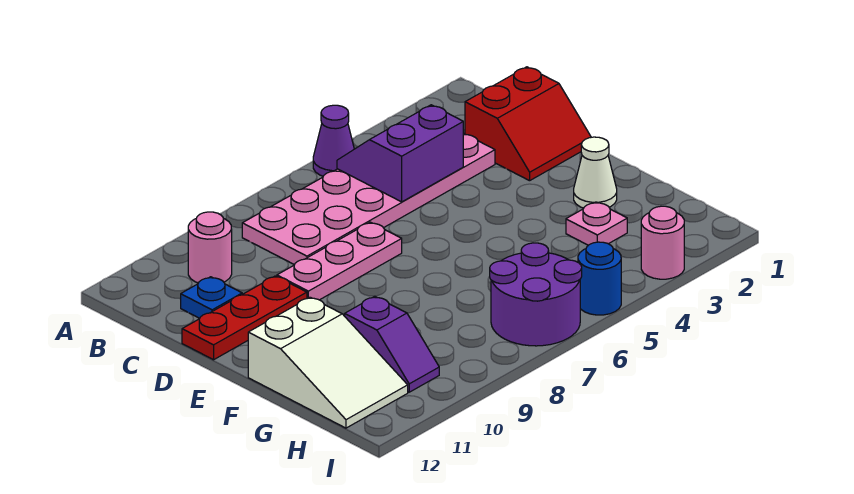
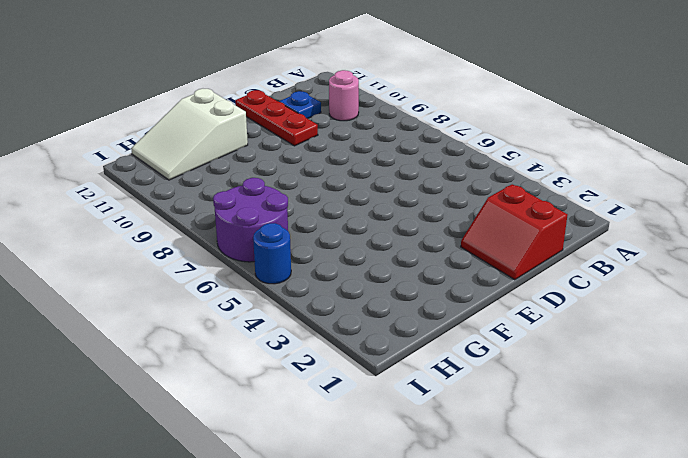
none -> purple 1x1 cone [313,105,354,176]
none -> pink 2x6 plate [242,133,495,265]
none -> pink 1x3 plate [277,222,402,300]

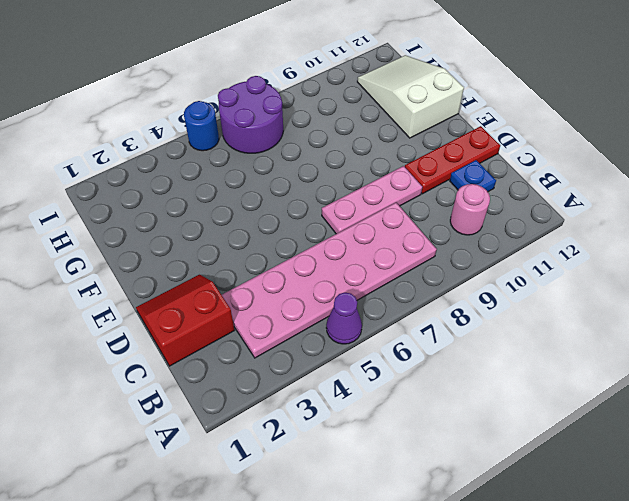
none -> white 1x1 cone [574,137,617,208]
none -> pink 1x1 plate [566,202,627,245]
none -> purple 1x2 slope [345,296,439,392]

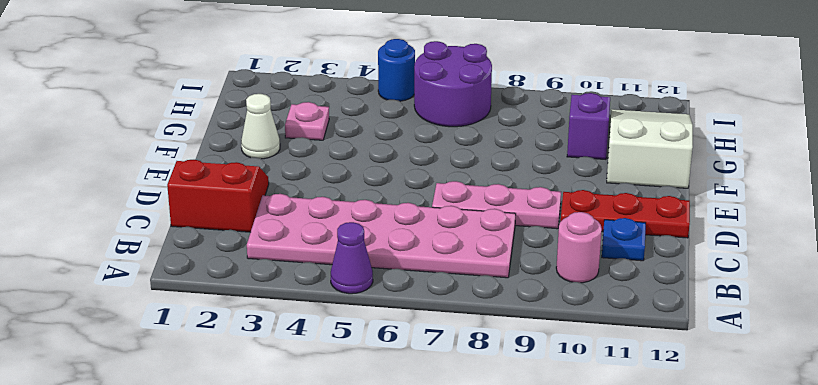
none -> pink 1x1 round brick [641,206,684,279]
none -> purple 2x2 slope [337,105,463,202]

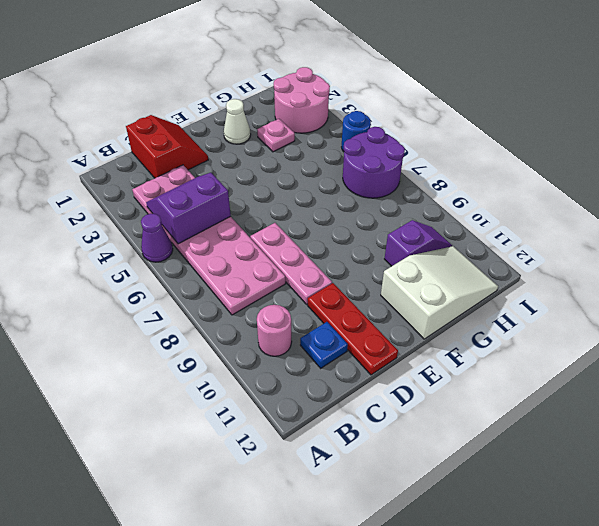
purple 2x2 slope [146,173,231,244] -> purple 2x2 slope turned to [337,105,463,202]
pink 2x2 round brick [274,67,330,133] -> pink 1x1 round brick [641,206,684,279]

